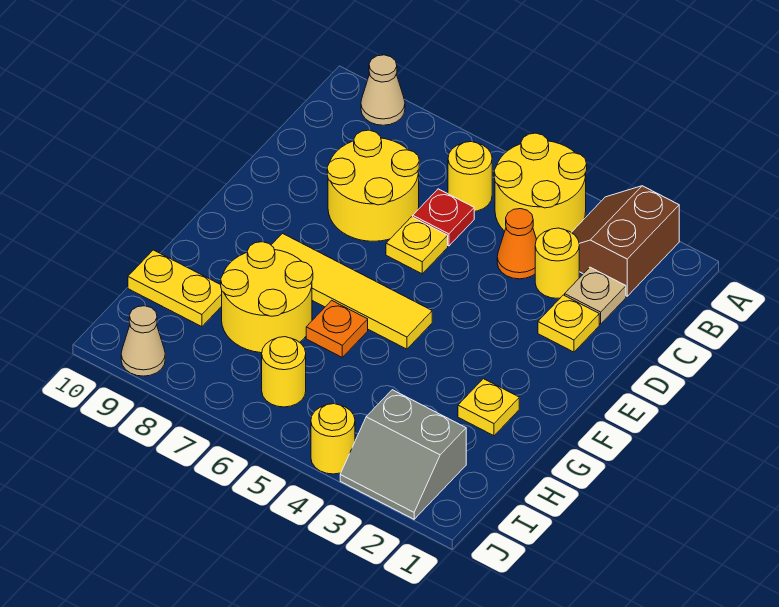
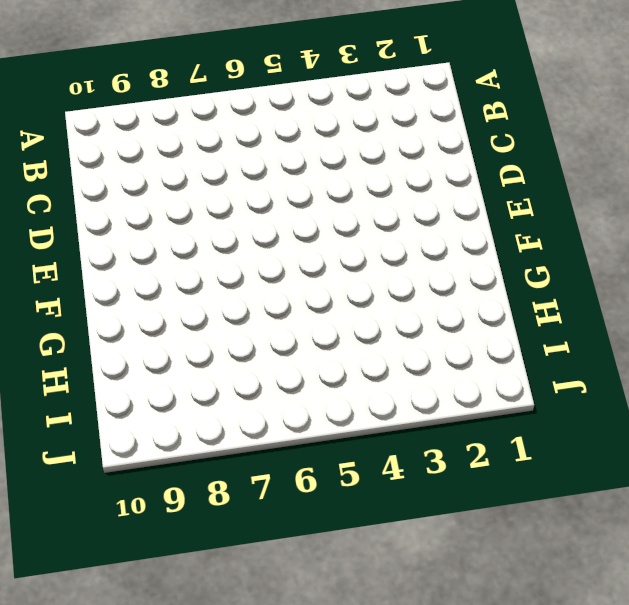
none -> brown 2x2 slope [571,186,679,296]
none -> yellow 2x2 round brick [494,133,587,239]
none -> tan 1x1 cone [361,55,405,125]

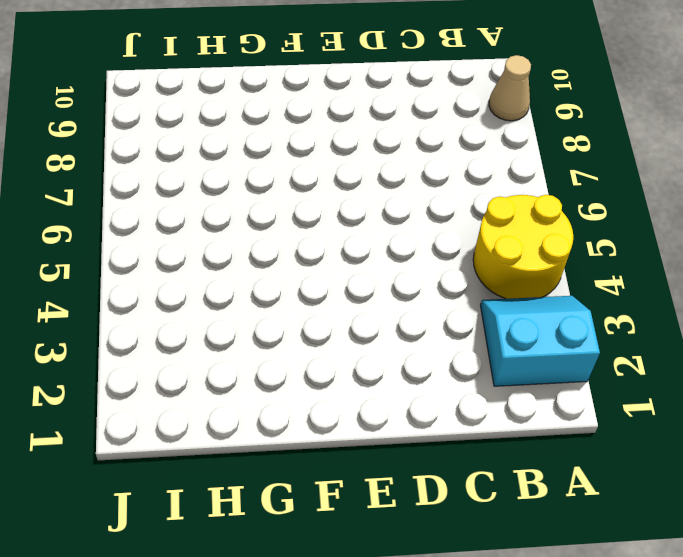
cyan 2x2 slope [480,296,600,386] -> brown 2x2 slope [571,186,679,296]
none -> yellow 1x1 round brick [448,142,492,211]
none -> tan 1x1 plate [565,267,626,324]
none -> yellow 1x1 round brick [535,228,579,298]

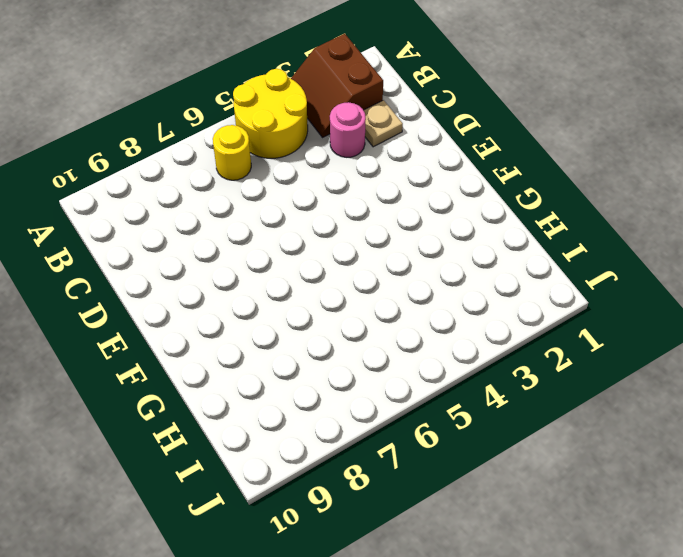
pink 1x1 round brick [330,102,366,157] -> yellow 1x1 round brick [535,228,579,298]
none -> tan 1x1 cone [361,55,405,125]
none -> orange 1x1 cone [497,209,537,279]
none -> red 1x1 plate [413,189,474,246]

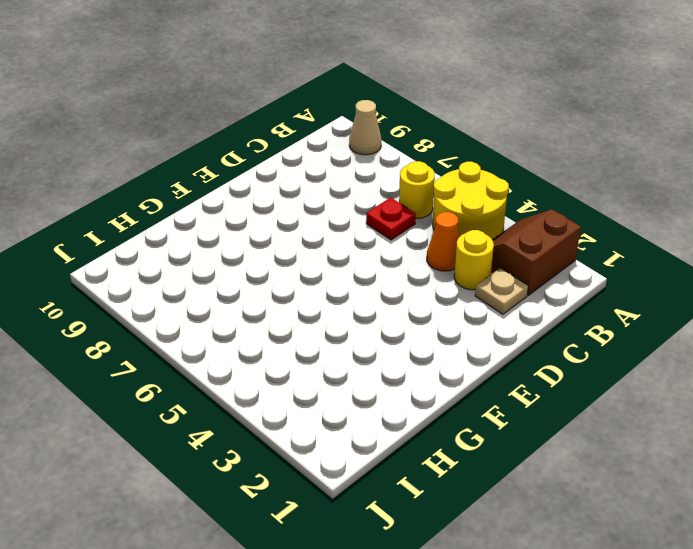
none -> yellow 2x2 round brick [327,130,419,241]
none -> yellow 1x1 plate [538,295,599,352]
none -> yellow 1x1 plate [386,217,448,274]

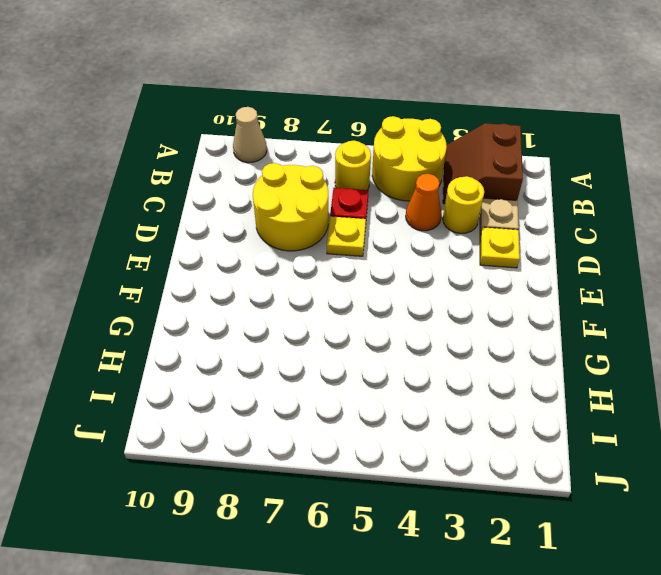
none -> yellow 1x4 tile [271,234,432,349]
none -> yellow 1x1 plate [458,379,519,436]
none -> orange 1x1 plate [306,300,368,357]

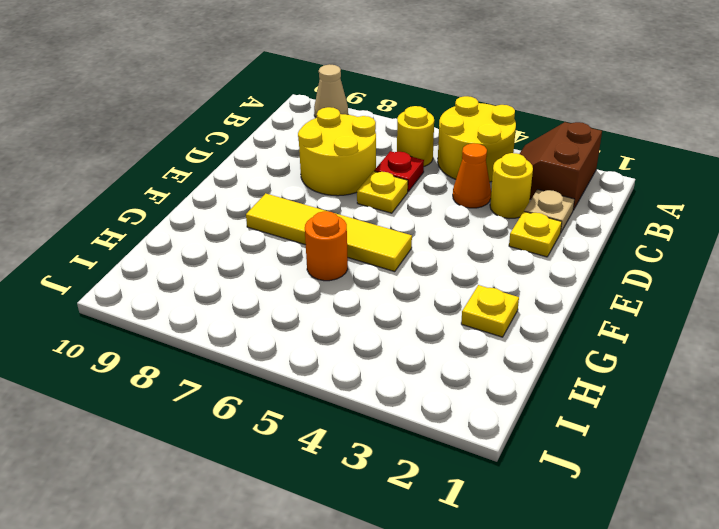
orange 1x1 round brick [305,211,348,281] -> orange 1x1 plate [306,300,368,357]
none -> yellow 2x2 round brick [221,242,313,353]
none -> yellow 1x2 plate [128,250,222,327]
none -> grey 2x2 slope [340,390,466,519]

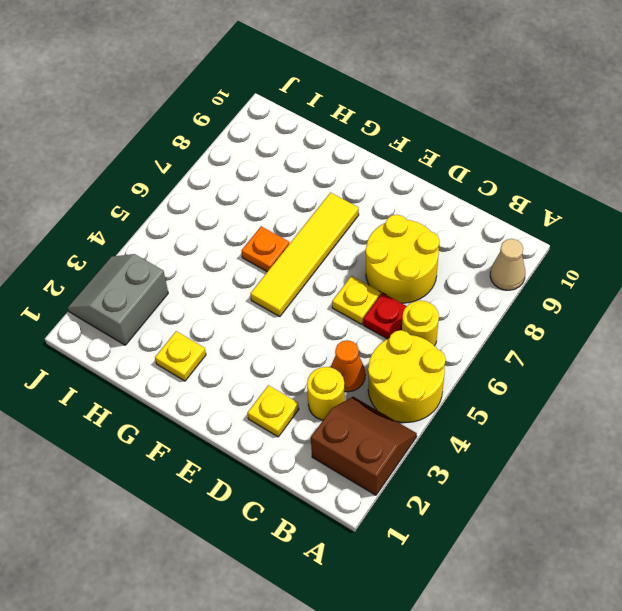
none -> tan 1x1 plate [565,267,626,324]
none -> yellow 2x2 round brick [221,242,313,353]
none -> yellow 1x2 plate [128,250,222,327]

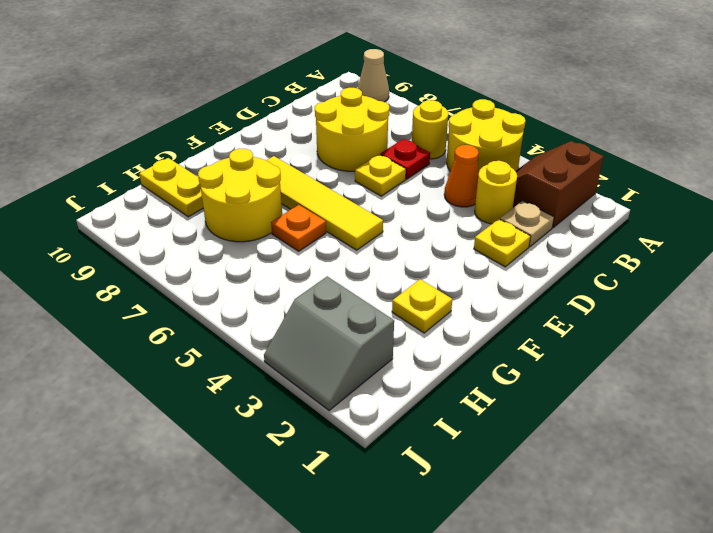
none -> yellow 1x1 round brick [262,337,306,407]
none -> yellow 1x1 round brick [311,404,355,474]
none -> tan 1x1 cone [121,306,165,376]

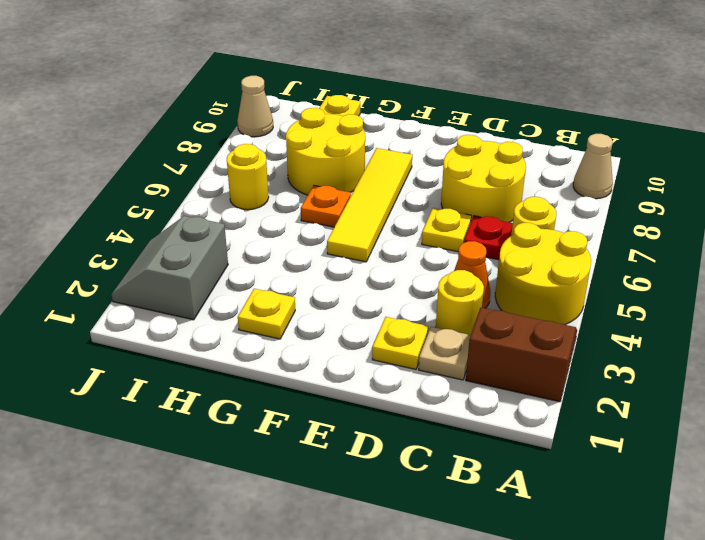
none -> yellow 1x1 round brick [311,404,355,474]

